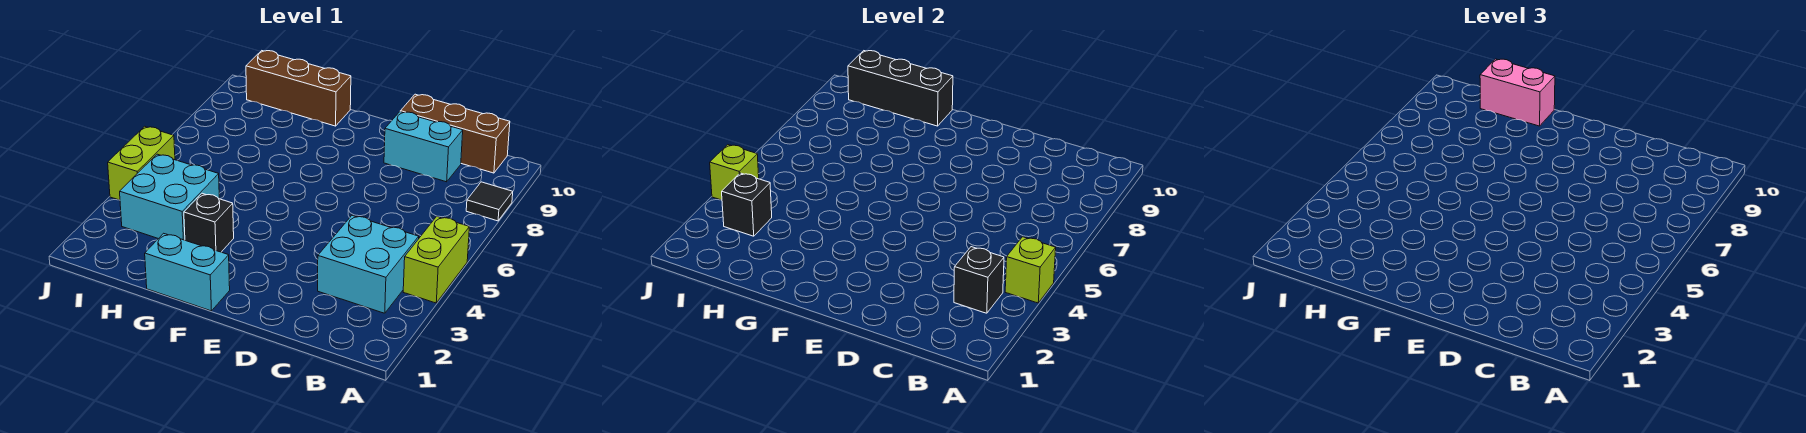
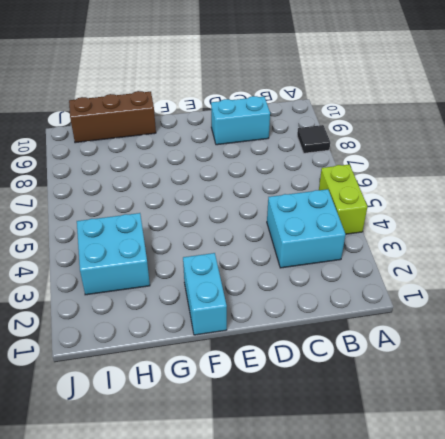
cyan 1x2 brick [183,253,227,335] -> cyan 1x2 brick turned to [145,233,230,311]
none -> brown 1x3 brick [400,94,510,173]
none -> black 1x1 brick [184,193,234,252]
none -> lime 1x2 brick [108,126,175,200]

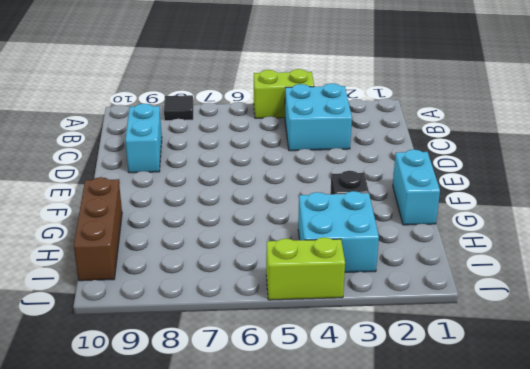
none -> brown 1x3 brick [400,94,510,173]
none -> lime 1x1 brick [1005,237,1056,303]
none -> black 1x1 brick [954,247,1004,313]

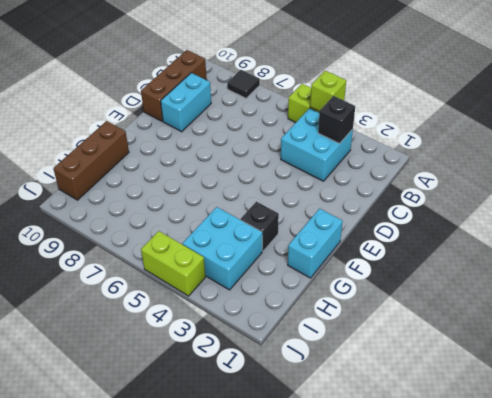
none -> black 1x3 brick [848,51,953,126]
none -> black 1x1 brick [722,173,772,236]
none -> lime 1x1 brick [710,145,759,200]

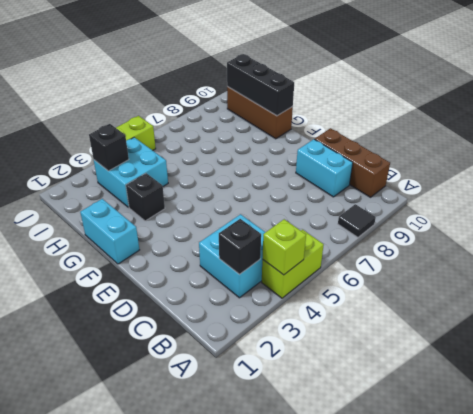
none -> lime 1x1 brick [710,145,759,200]
none -> pink 1x2 brick [1480,59,1555,126]

